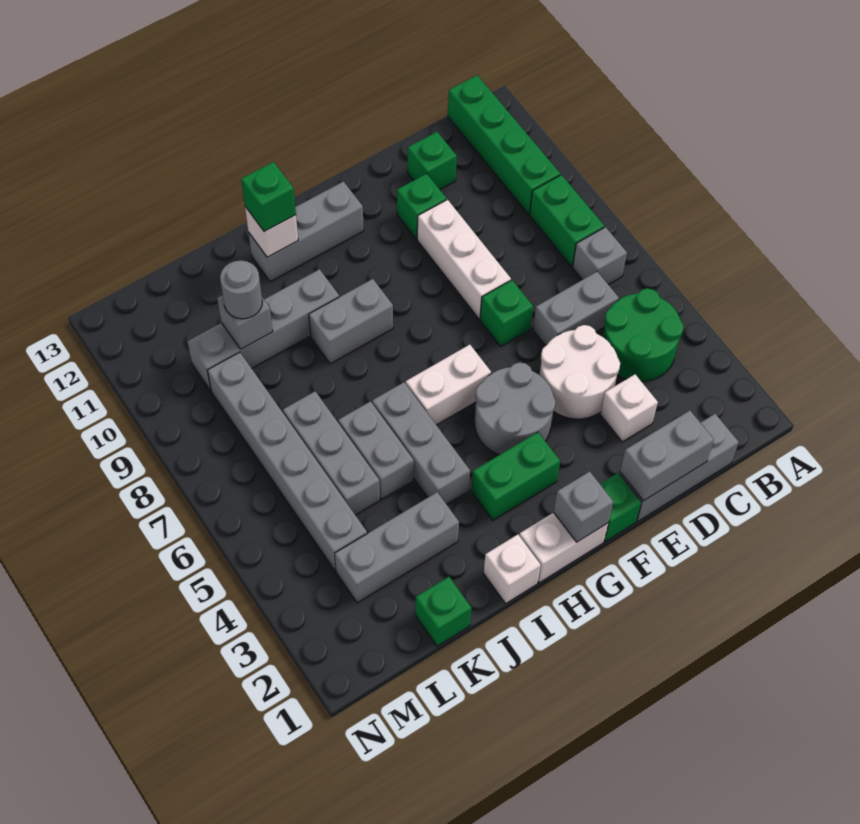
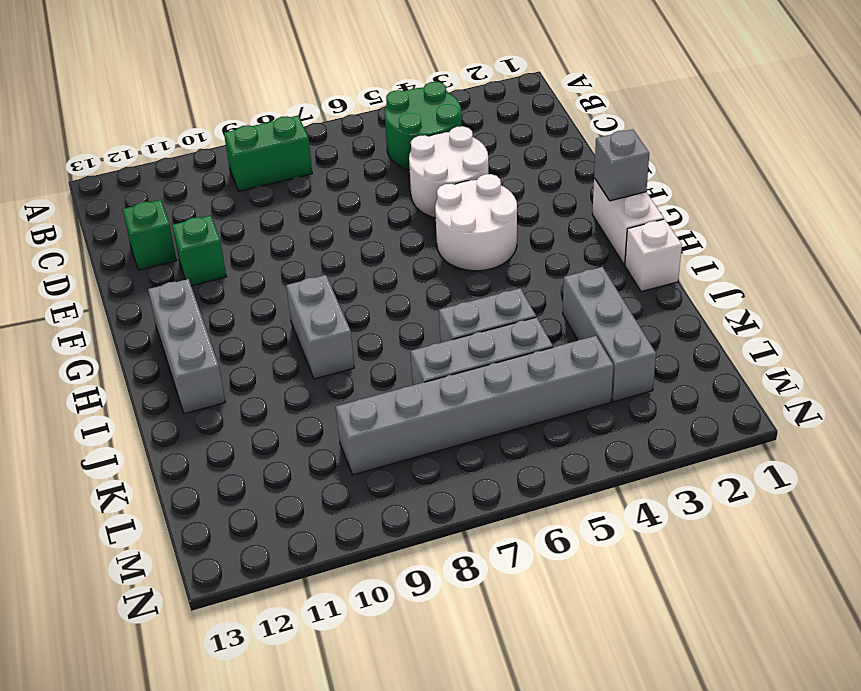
white 2x2 round brick [435,174,517,271] -> grey 2x2 round brick [475,362,556,455]
none -> grey 1x1 brick [573,227,627,285]
none -> green 1x4 brick [448,75,560,214]
none -> grey 1x3 brick [620,414,739,521]
none -> grey 1x2 brick [533,272,619,346]

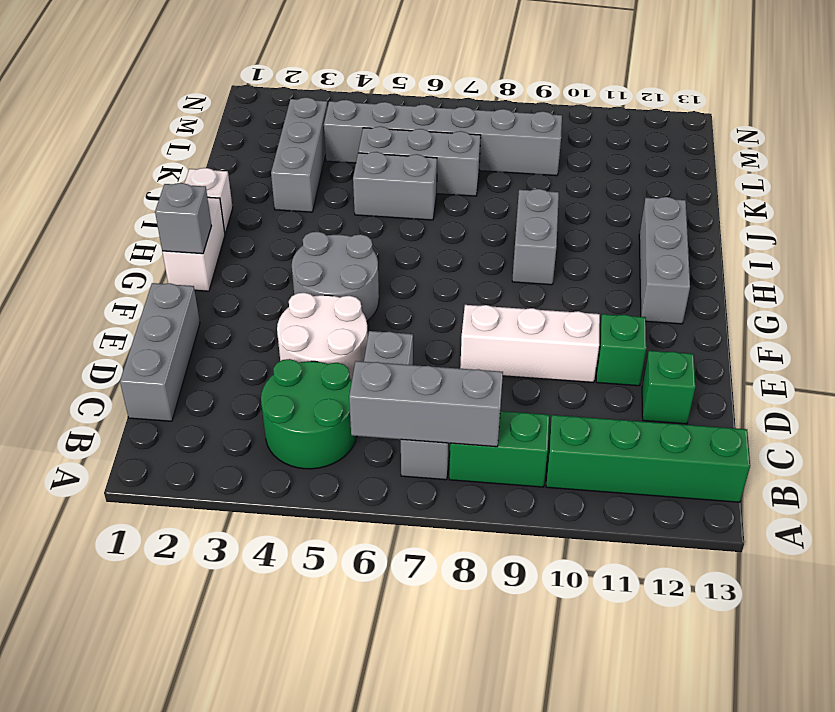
grey 1x3 brick [349,361,503,447] -> grey 1x3 brick moved to [372,382,470,504]
none -> white 1x1 brick [600,374,658,442]
none -> green 1x1 brick [480,280,533,346]
none -> green 1x1 brick [600,473,641,541]
none -> green 1x2 brick [471,432,560,520]

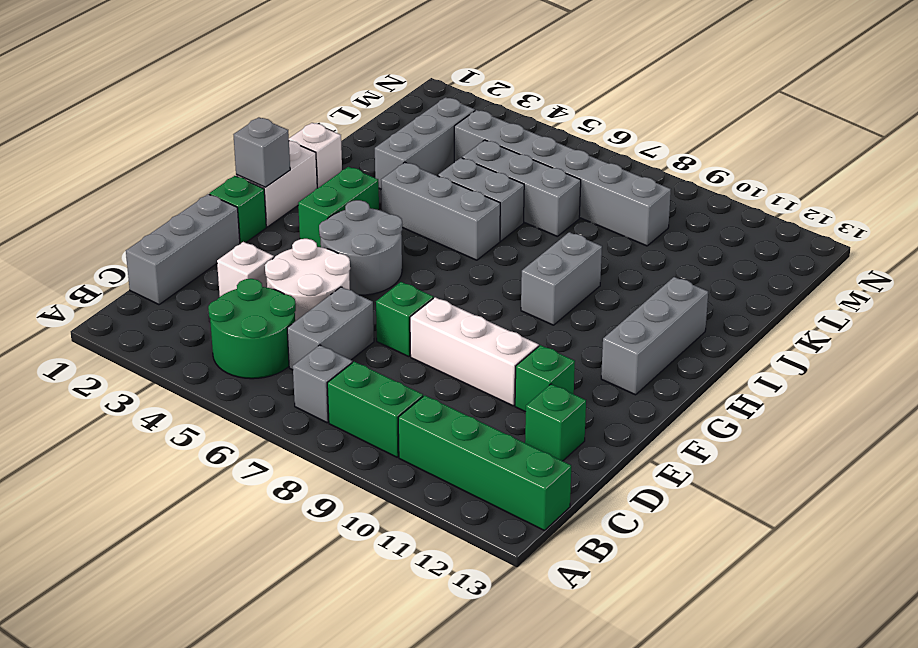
none -> white 1x2 brick [406,345,491,425]
none -> grey 1x4 brick [187,269,339,391]
none -> green 1x1 brick [415,577,471,646]
none -> grey 1x2 brick [620,411,714,501]

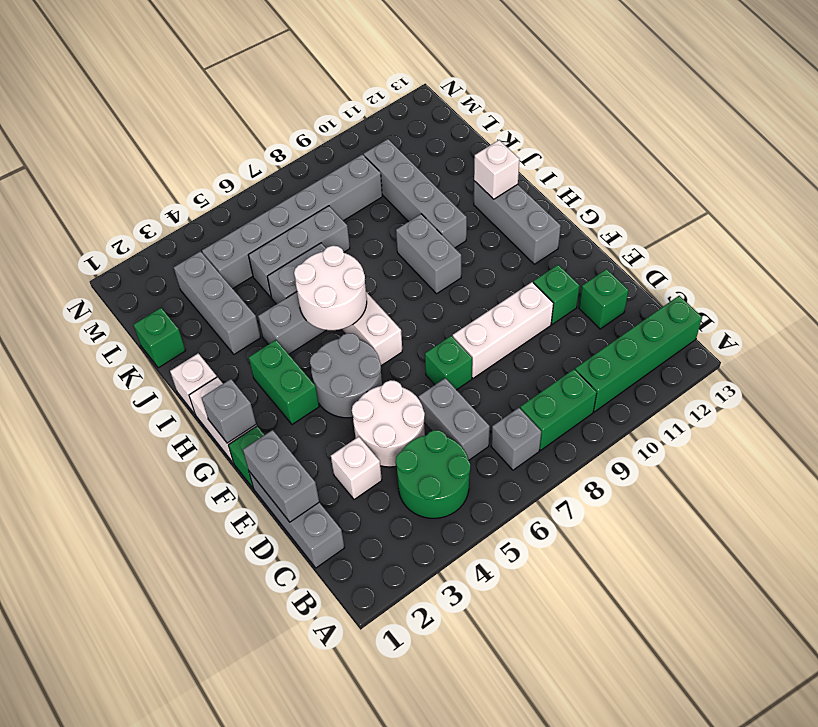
white 2x2 round brick [294,246,367,330] -> none
none -> grey 1x1 brick [217,295,273,349]
none -> green 1x1 brick [241,162,296,232]
none -> grey 1x1 round brick [220,260,262,319]

